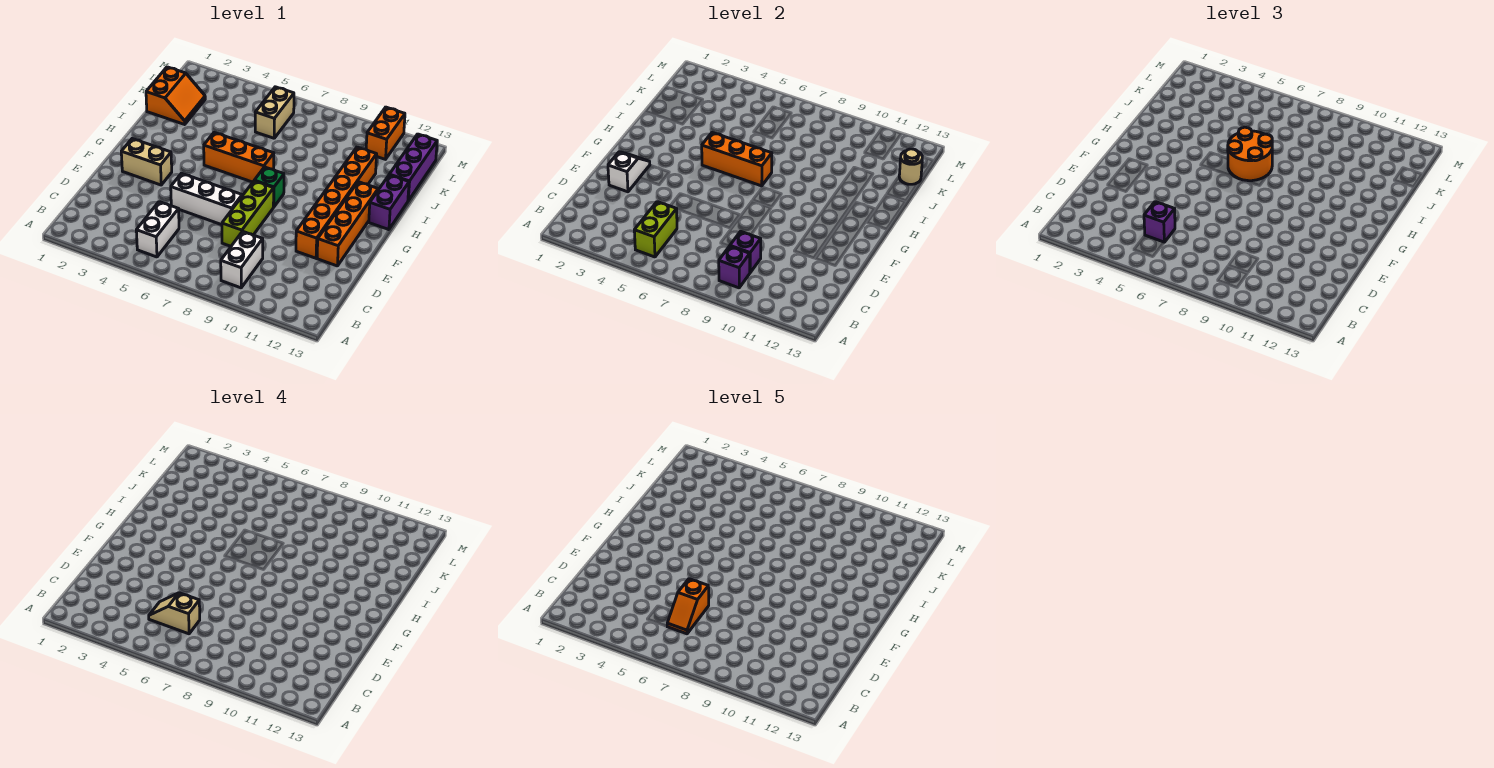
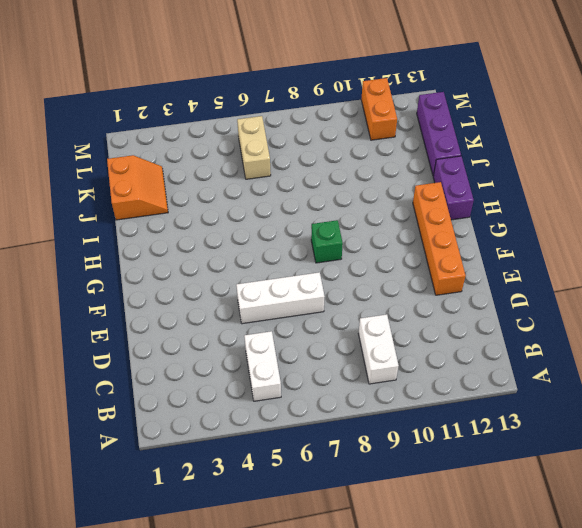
none -> lime 1x3 brick [222,181,274,246]
none -> orange 1x6 brick [296,147,377,258]
none -> tan 1x2 brick [121,139,172,185]

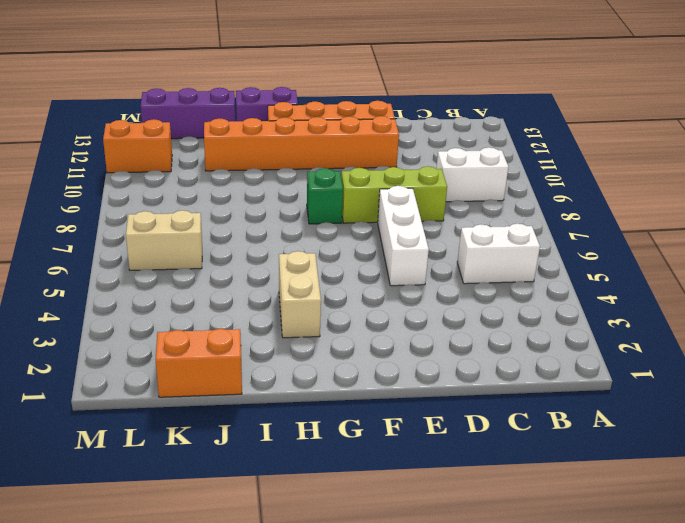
tan 1x2 brick [279,251,321,338] -> tan 1x2 brick moved to [121,139,172,185]
none -> orange 1x3 brick [204,133,274,182]
none -> lime 1x2 brick [634,202,677,257]
none -> purple 1x1 brick [719,246,750,288]

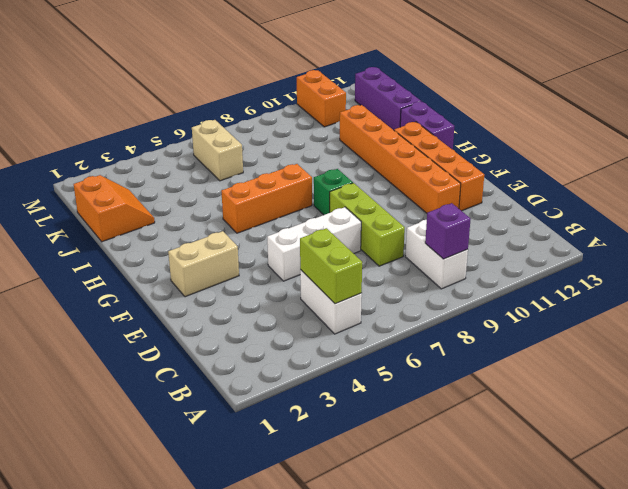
none -> purple 1x1 brick [730,231,761,272]
none -> white 1x2 slope [608,152,650,192]
none -> orange 1x3 brick [702,133,772,186]

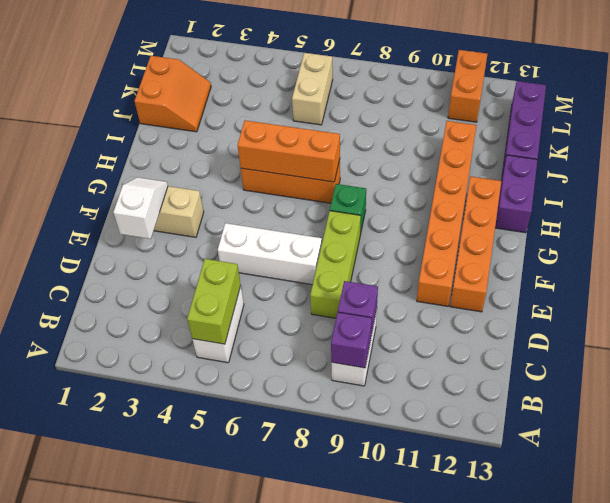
none -> tan 1x1 round brick [899,149,922,184]
none -> purple 1x1 brick [1144,202,1175,242]
none -> orange 2x2 round brick [1228,127,1272,181]

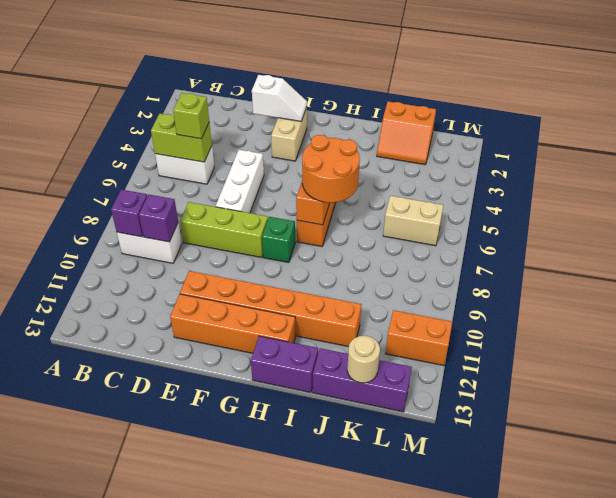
lime 1x1 brick [173,93,209,139] -> purple 1x1 brick [1144,202,1175,242]
none -> tan 1x2 slope [149,593,200,634]
none -> orange 1x2 slope [667,579,709,634]

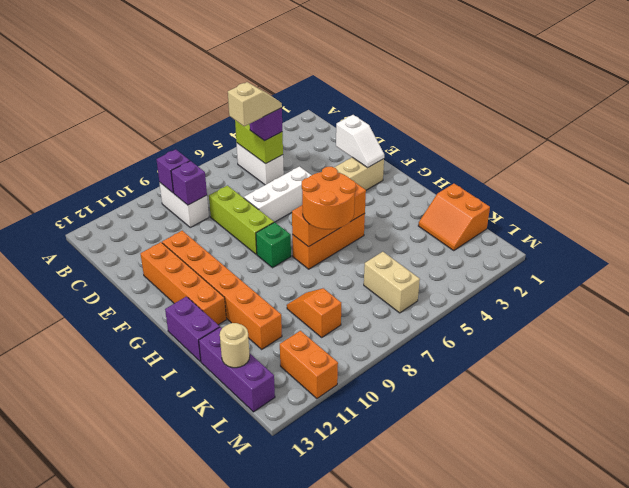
orange 1x2 slope [287,288,341,337] -> orange 1x2 slope moved to [667,579,709,634]

